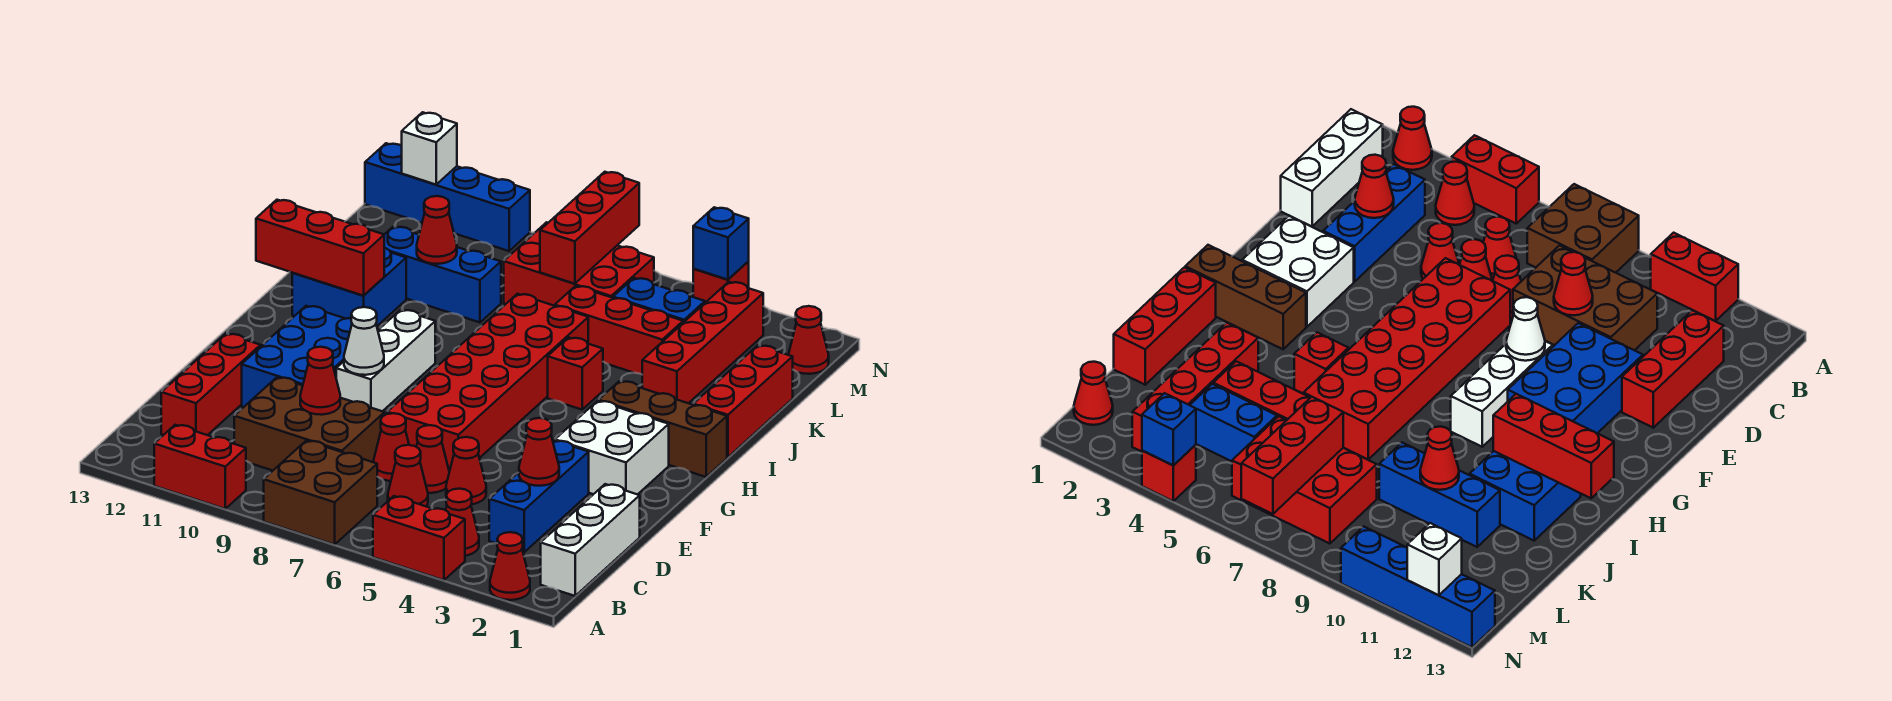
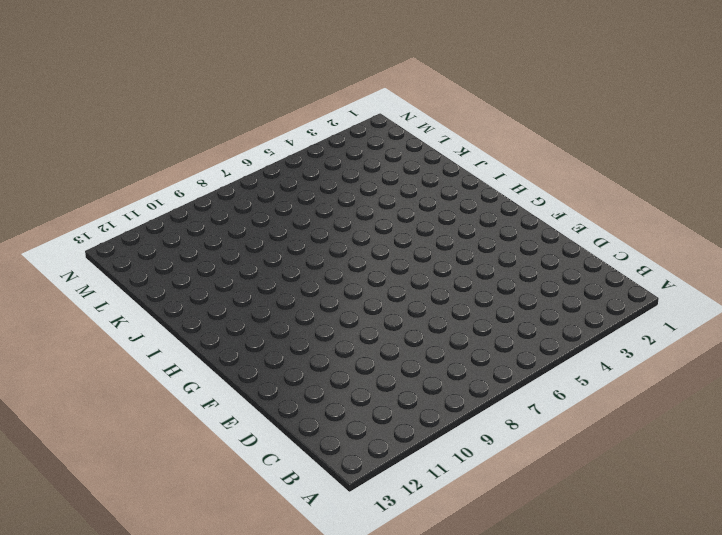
none -> red 1x1 cone [490,532,530,600]
none -> red 1x2 brick [373,496,465,580]
none -> brown 2x2 brick [264,441,377,545]
none -> red 1x2 brick [154,425,246,509]

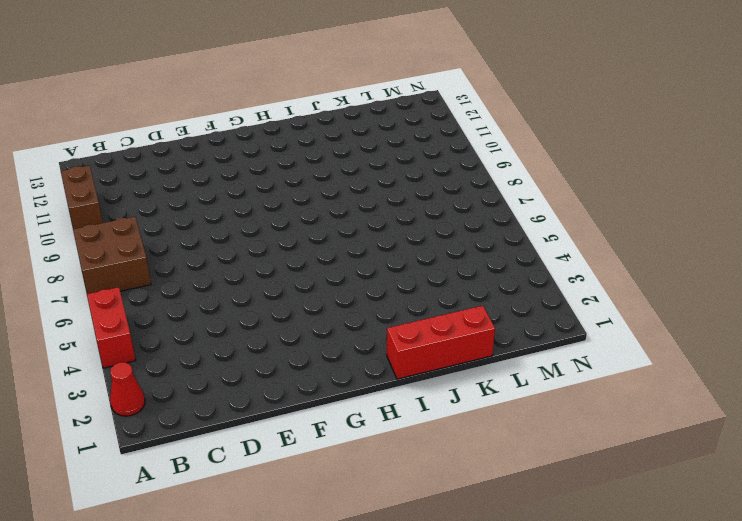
brown 1x2 brick [61,165,103,229] -> red 1x2 brick [154,425,246,509]
none -> white 1x3 brick [541,484,640,596]
none -> red 1x1 cone [446,489,479,556]
none -> blue 1x3 brick [489,441,589,552]
none -> red 1x1 cone [388,445,428,506]

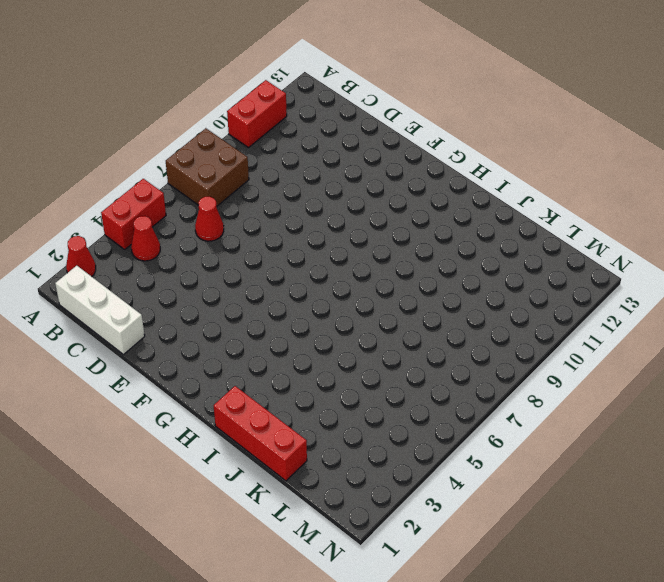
none -> blue 1x3 brick [489,441,589,552]
none -> brown 2x3 brick [234,377,385,471]
none -> red 1x3 brick [161,334,261,435]
none -> red 1x1 cone [446,437,486,504]

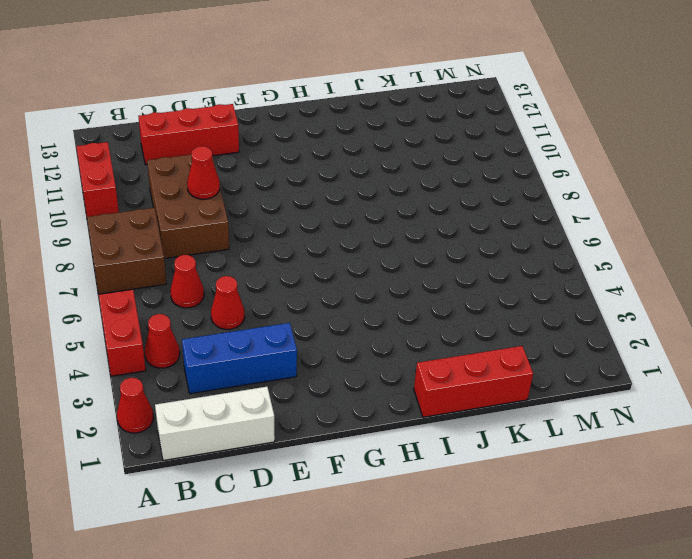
none -> red 1x1 cone [416,425,449,493]
none -> red 1x1 cone [373,413,409,481]
none -> red 2x6 brick [387,294,588,472]
none -> blue 2x3 brick [242,306,352,407]

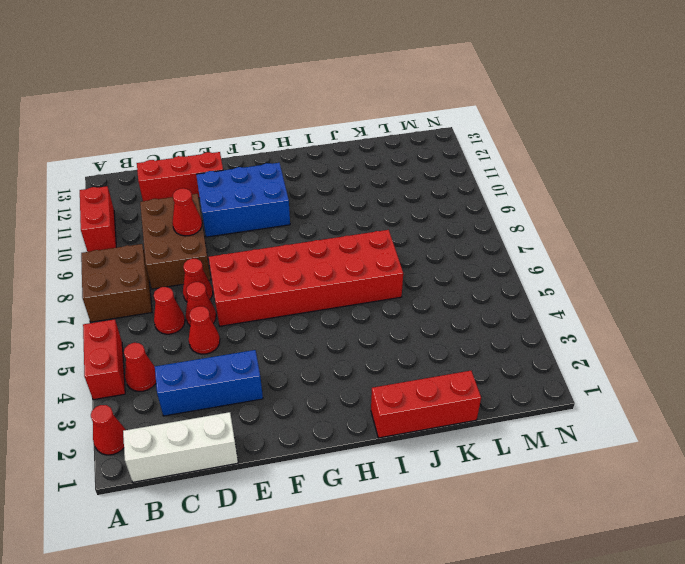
none -> white 2x2 brick [555,401,669,495]
none -> white 1x3 brick [336,310,435,411]
none -> brown 1x3 brick [599,381,727,477]
none -> red 1x1 brick [548,337,603,410]

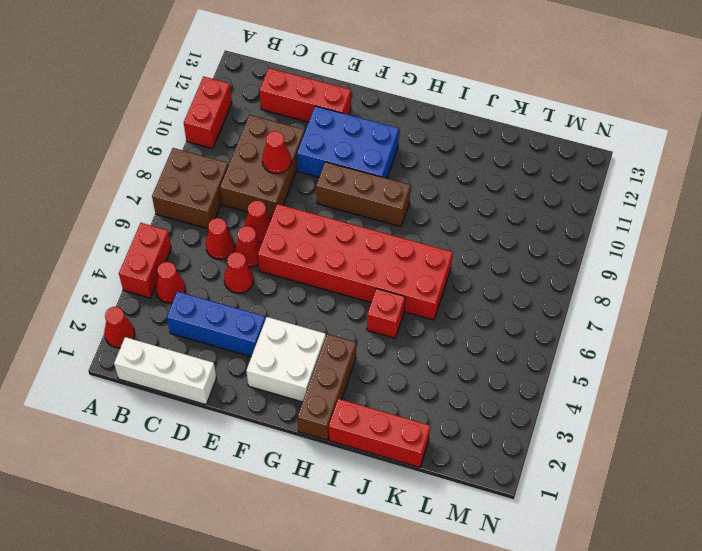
brown 1x3 brick [316,162,411,227] -> white 1x3 brick [336,310,435,411]
none -> blue 2x2 brick [292,248,406,326]
none -> red 1x4 brick [642,282,763,403]
none -> red 1x3 brick [555,286,683,374]
none -> blue 1x3 brick [384,226,501,322]

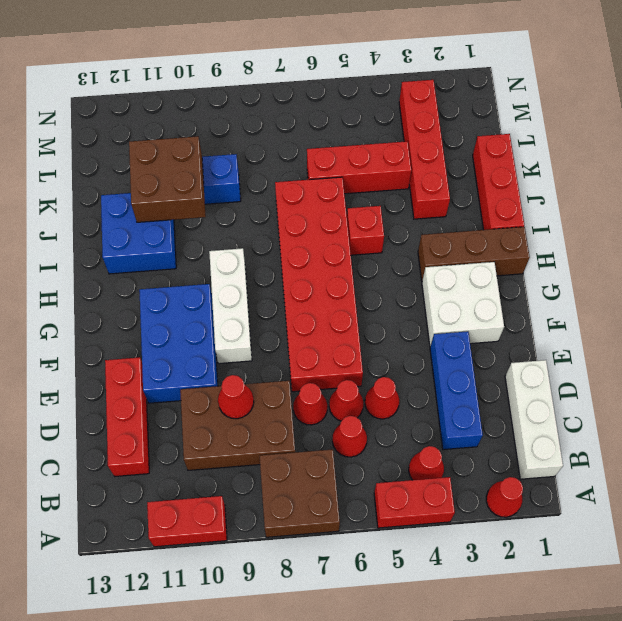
brown 2x2 brick [129,136,206,222] -> red 1x1 cone [417,196,457,264]
none -> blue 1x2 brick [613,278,705,323]
none -> red 2x3 brick [504,222,654,306]
none -> red 1x1 cone [789,306,829,374]
none -> red 1x1 brick [693,262,749,303]

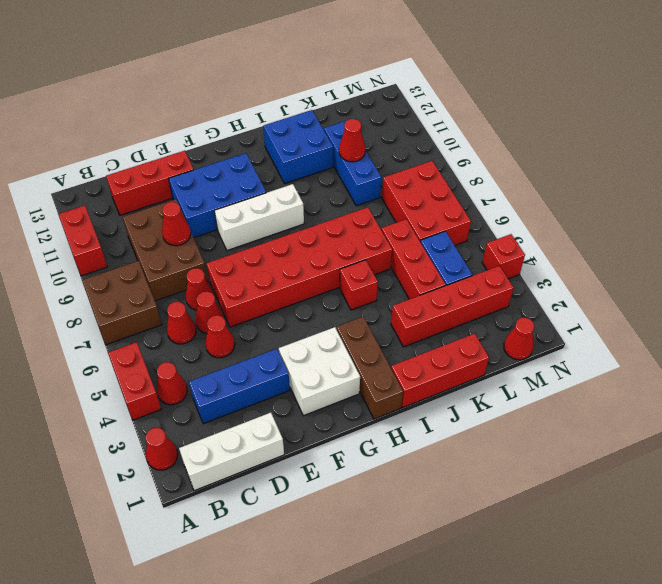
none -> blue 1x4 brick [365,143,530,251]
none -> red 1x1 cone [519,418,559,486]
none -> white 1x1 cone [344,307,384,375]
none -> red 1x3 brick [256,200,384,296]

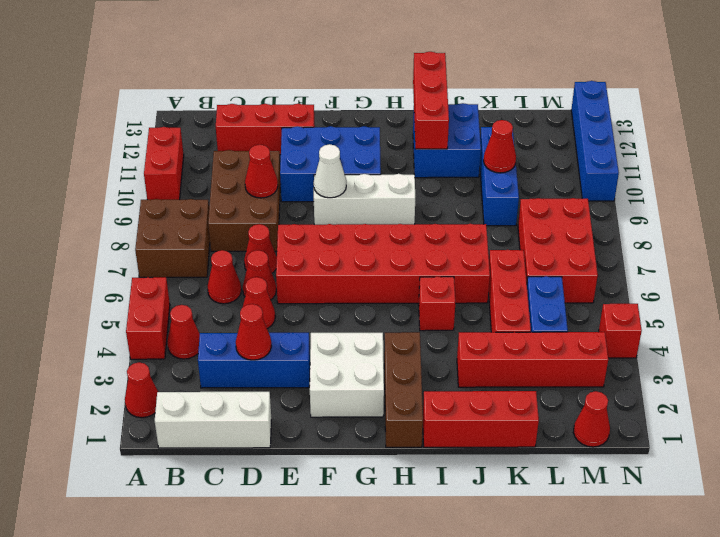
none -> red 1x3 brick [540,172,639,284]
none -> blue 1x1 brick [693,207,749,280]
none -> white 1x1 brick [402,112,457,185]

